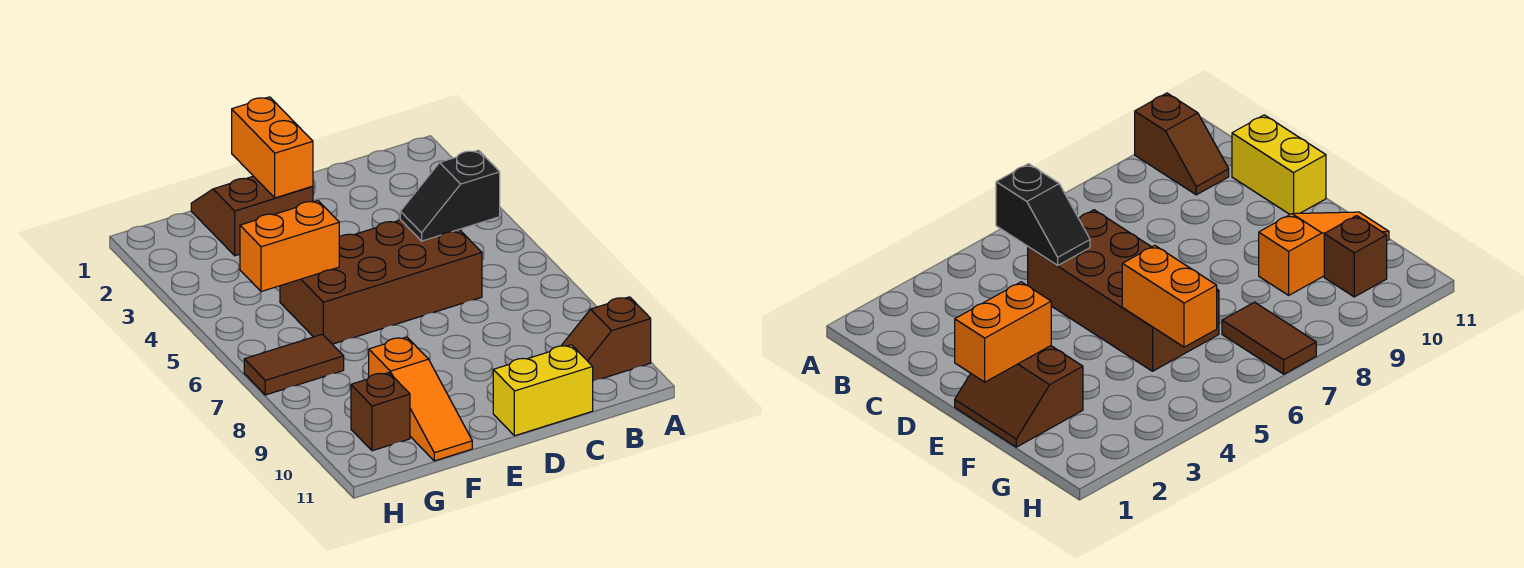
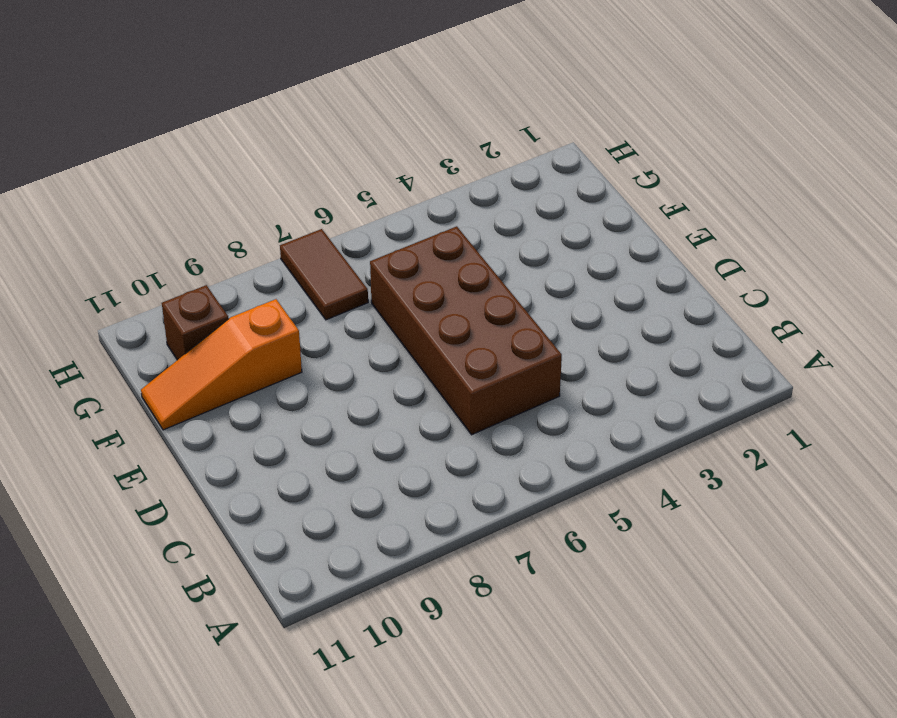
none -> brown 1x2 slope [561,297,651,381]
none -> yellow 1x2 brick [493,345,593,436]

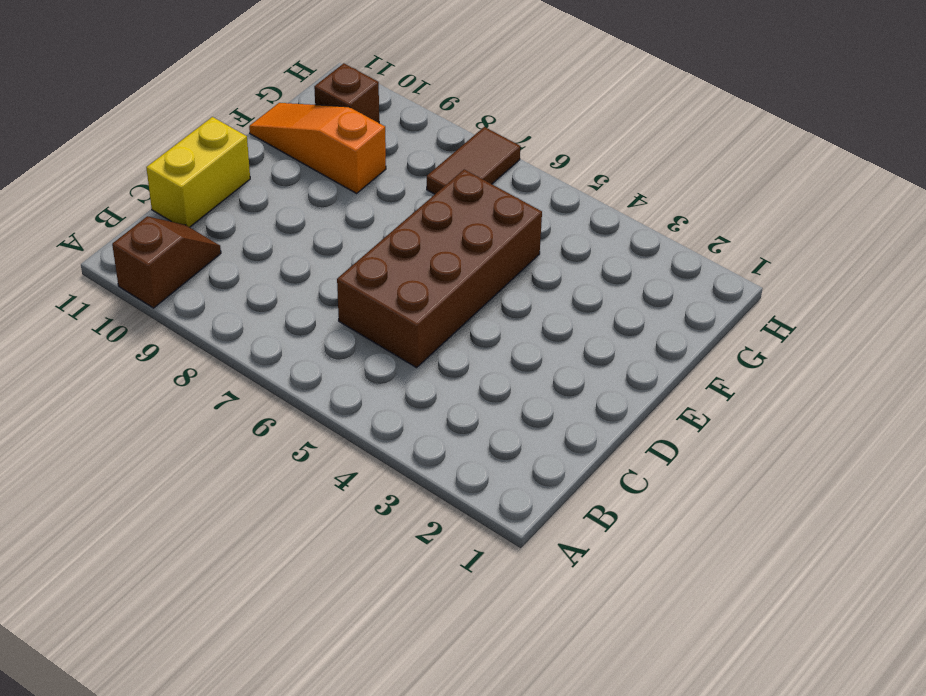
none -> brown 2x2 slope [191,176,313,256]
none -> black 1x2 slope [400,150,500,241]

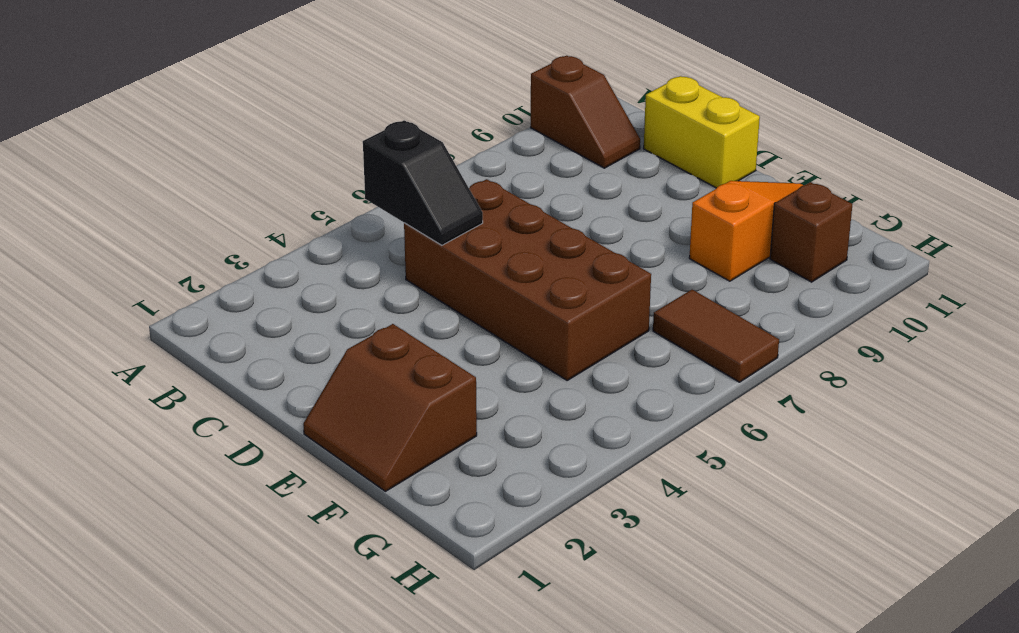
none -> orange 1x2 brick [232,97,313,198]
none -> orange 1x2 brick [240,201,339,292]

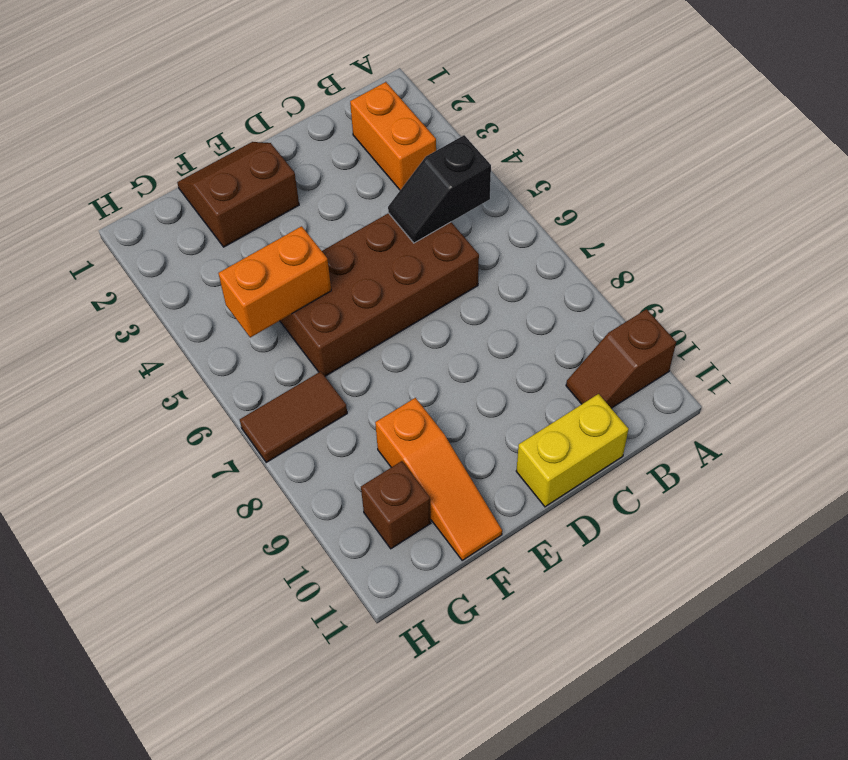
orange 1x2 brick [350,82,436,190] -> orange 1x2 brick moved to [232,97,313,198]

